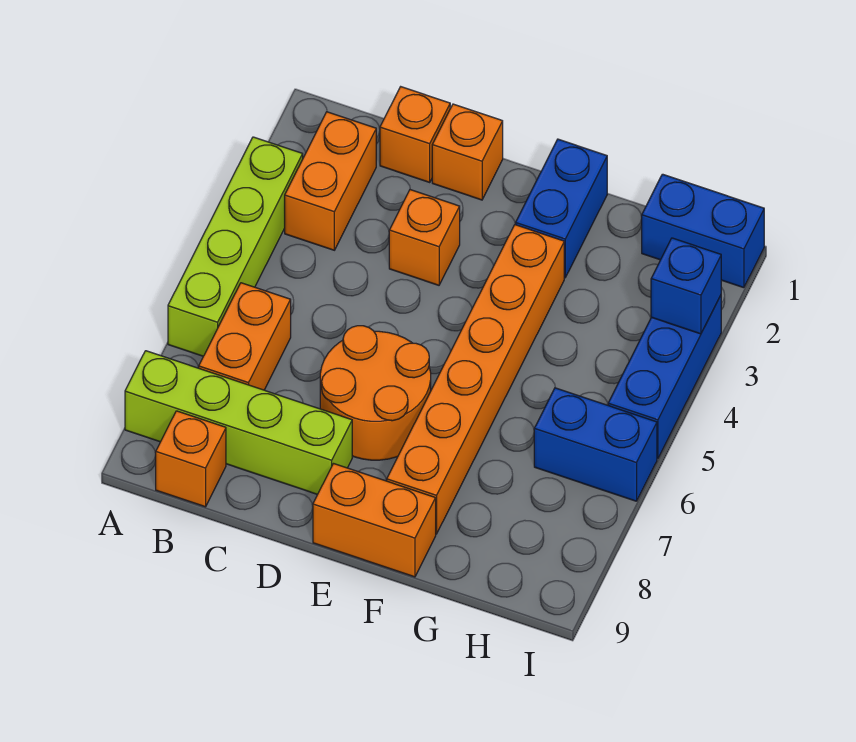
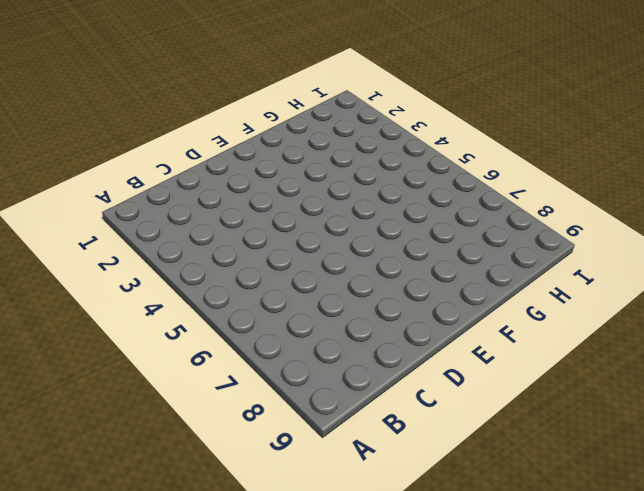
none -> lime 1x4 brick [168,137,303,356]
none -> lime 1x4 brick [125,351,352,494]
none -> orange 1x2 brick [285,112,376,250]

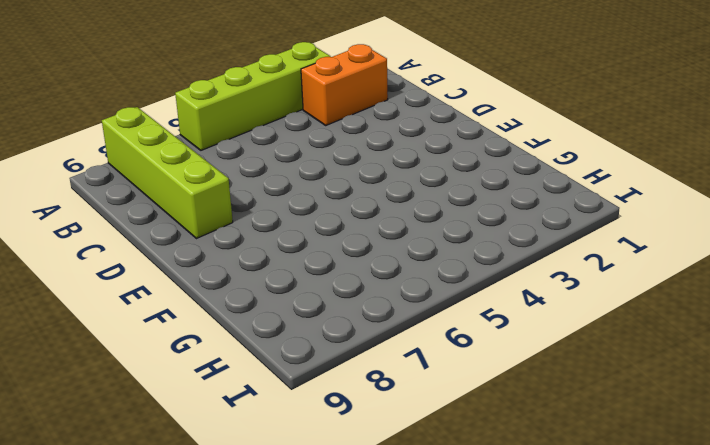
none -> orange 1x2 brick [199,283,291,390]
none -> orange 1x1 brick [156,411,226,507]
none -> orange 1x1 brick [380,87,450,182]

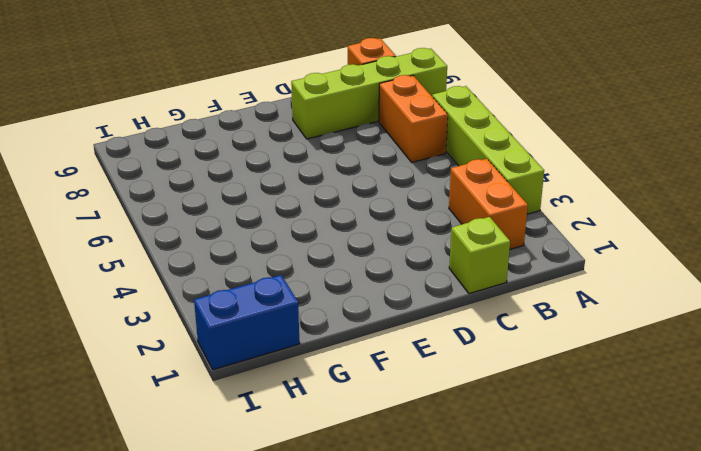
lime 1x1 brick [449,217,510,294] -> orange 1x1 brick [380,87,450,182]
none -> orange 1x1 brick [432,104,503,200]
none -> orange 1x1 brick [389,190,460,285]
none -> orange 2x2 round brick [320,326,431,460]

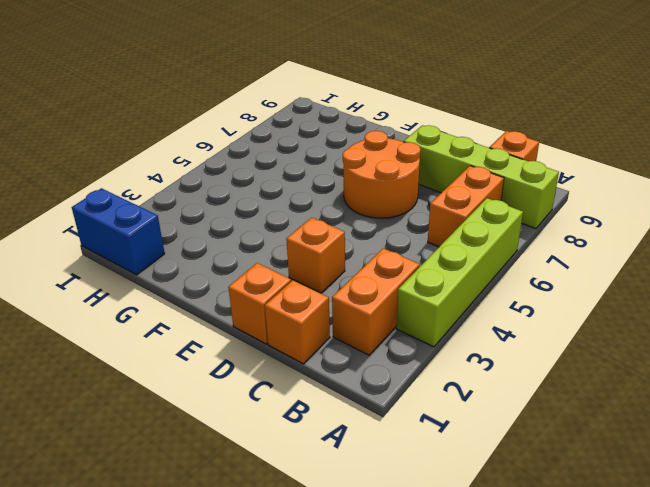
none -> orange 1x2 brick [313,464,436,577]
none -> blue 1x2 brick [516,139,607,278]
none -> orange 1x6 brick [387,225,564,534]

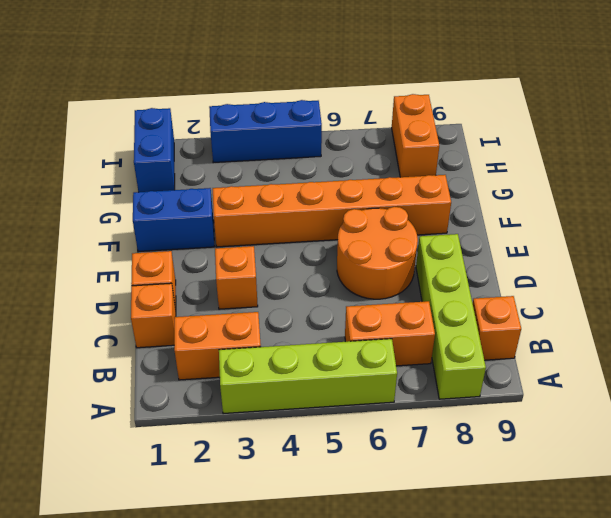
orange 1x2 brick [392,94,439,177] -> orange 1x2 brick moved to [313,464,436,577]
none -> blue 1x2 brick [534,388,657,501]
none -> blue 1x1 brick [651,238,721,334]

